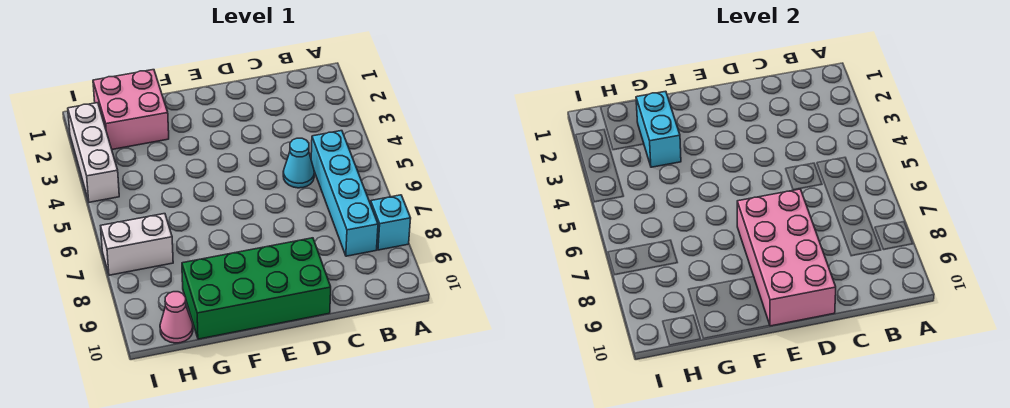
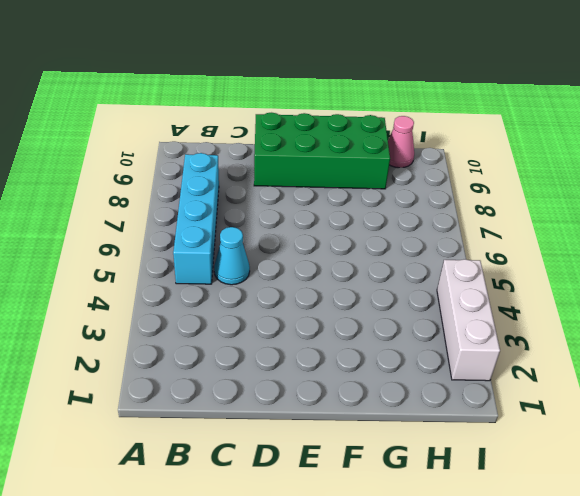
none -> cyan 1x1 brick [371,195,411,250]
none -> pink 2x2 brick [93,70,169,149]

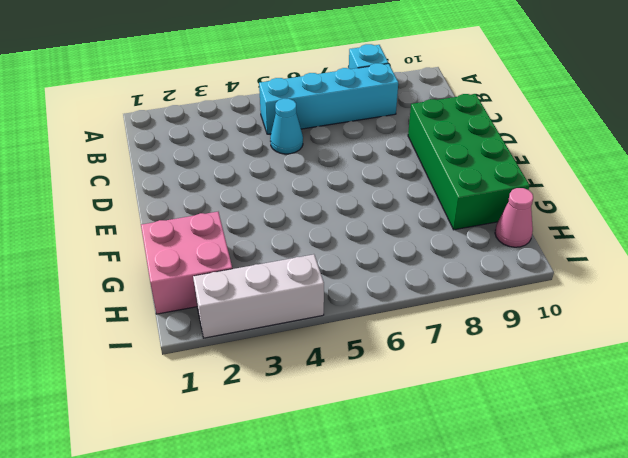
none -> white 1x2 brick [101,214,173,275]
none -> pink 2x4 brick [737,189,836,326]

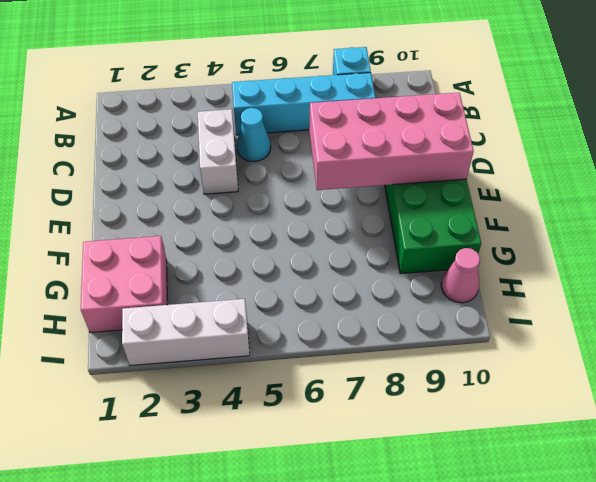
white 1x2 brick [198,109,238,194] -> white 1x2 brick moved to [101,214,173,275]
none -> cyan 1x2 brick [636,91,681,167]

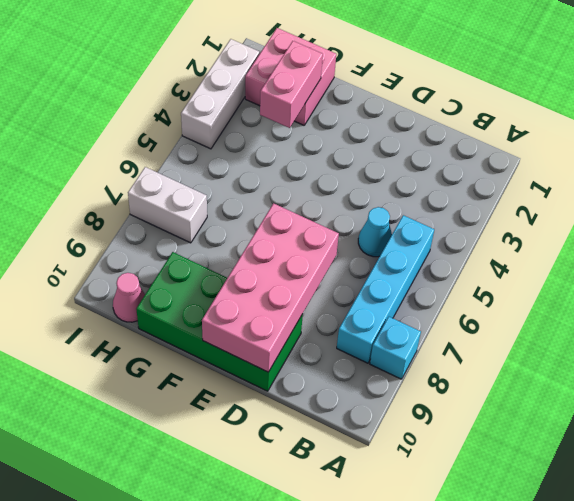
pink 1x2 brick [260,41,323,128] -> cyan 1x2 brick [636,91,681,167]

